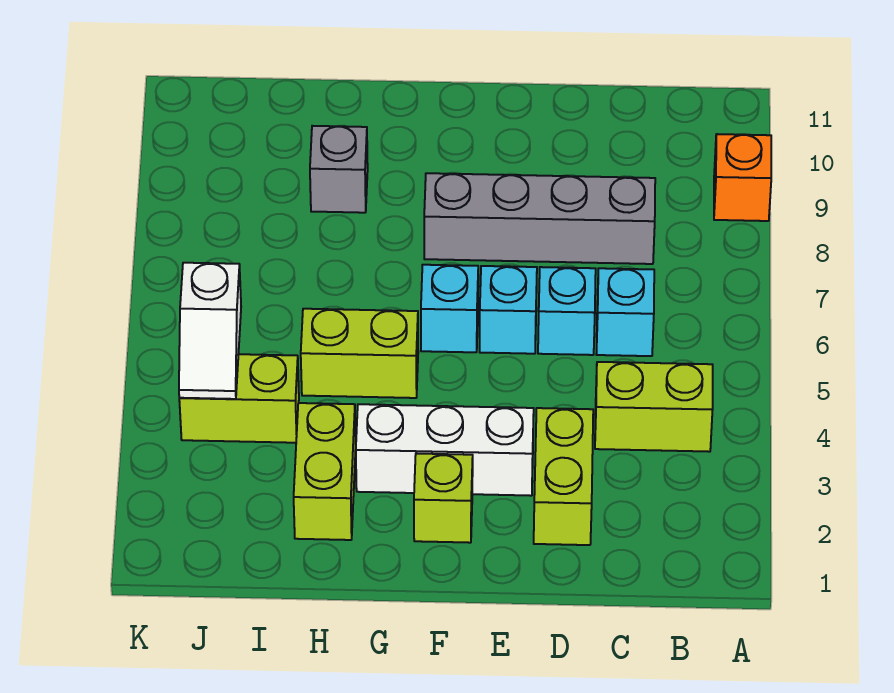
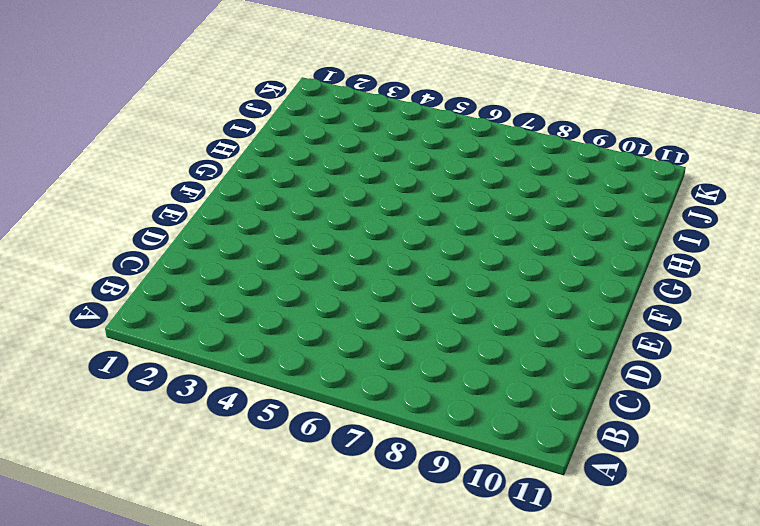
none -> orange 1x1 brick [714,134,771,221]
none -> lime 1x2 brick [595,362,713,452]
none -> cyan 1x1 brick [596,268,654,356]

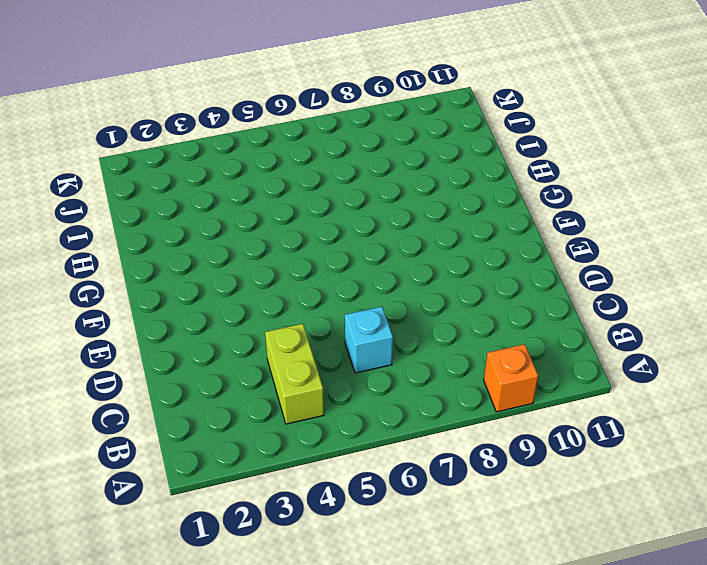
none -> grey 1x4 brick [424,173,655,264]
none -> lime 1x2 brick [534,408,593,545]
none -> cyan 1x1 brick [538,267,596,355]

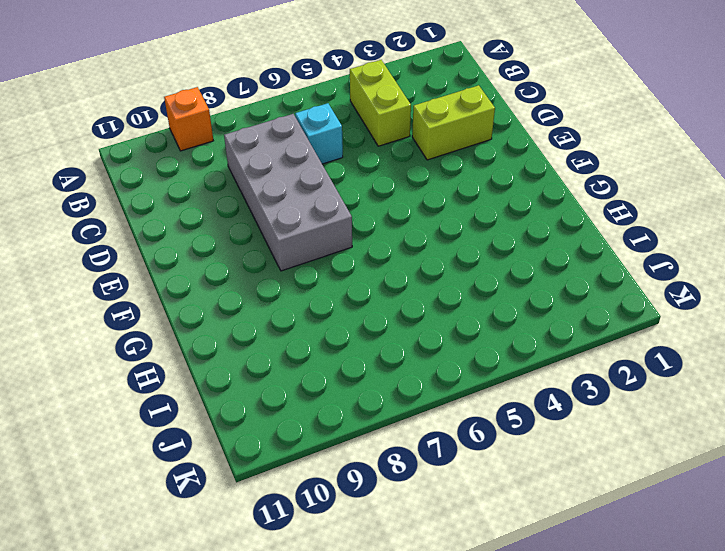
grey 2x4 brick [224,114,352,271] -> grey 1x4 brick [424,173,655,264]
none -> cyan 1x1 brick [538,267,596,355]
none -> white 1x3 brick [356,404,534,496]
none -> cyan 1x1 brick [480,266,537,354]

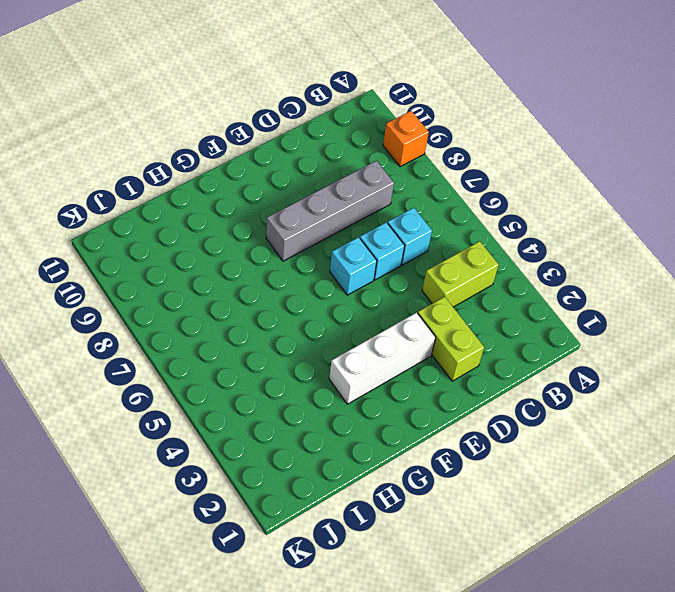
none -> lime 1x1 brick [414,453,473,543]
none -> cyan 1x1 brick [421,265,478,352]
none -> lime 1x2 brick [301,309,418,398]

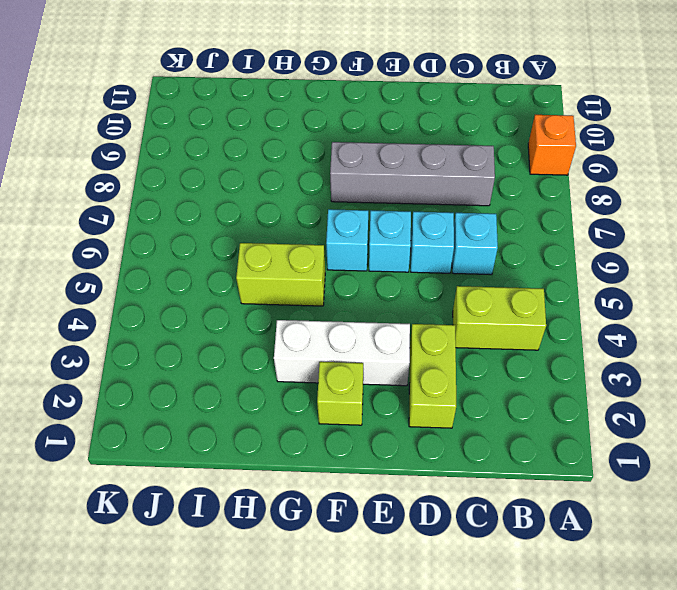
none -> lime 1x2 brick [294,403,356,540]
none -> grey 1x1 brick [310,126,368,213]
none -> lime 1x2 brick [179,354,299,443]

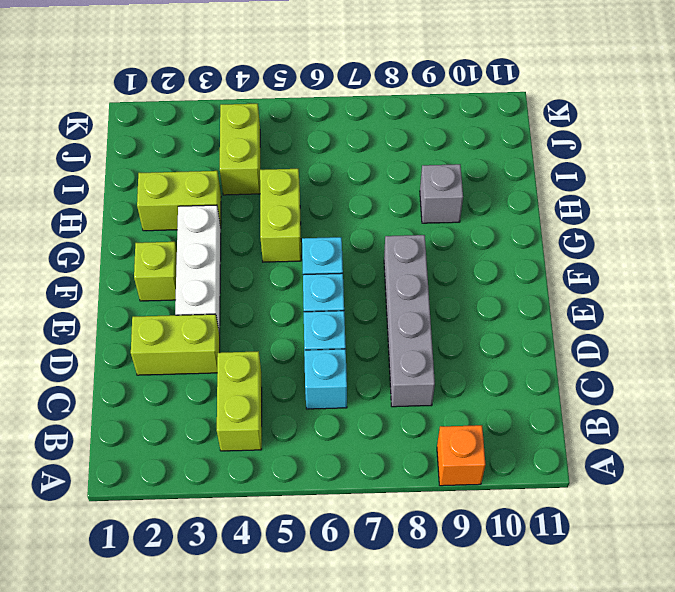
none -> white 1x2 slope [179,263,241,399]

